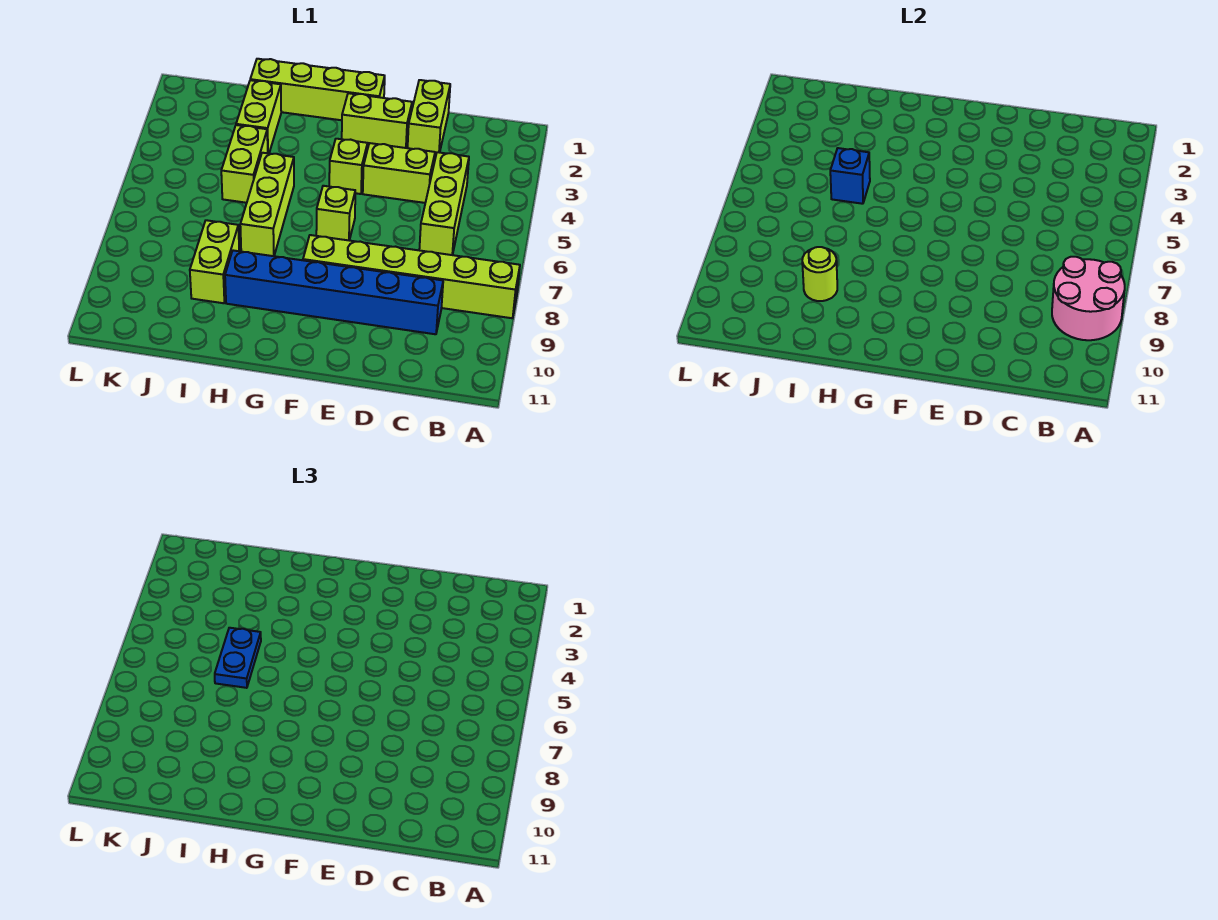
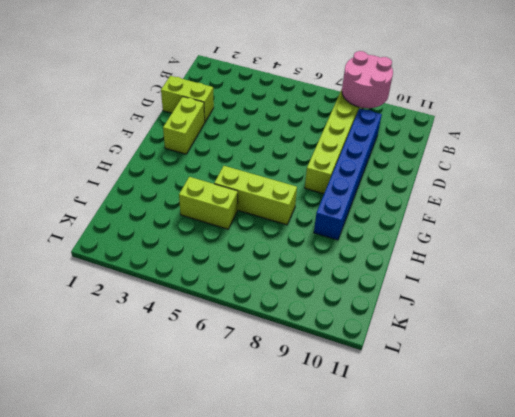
none -> lime 1x3 brick [419,152,469,255]
none -> lime 1x2 brick [363,143,435,203]
none -> lime 1x4 brick [250,59,385,120]

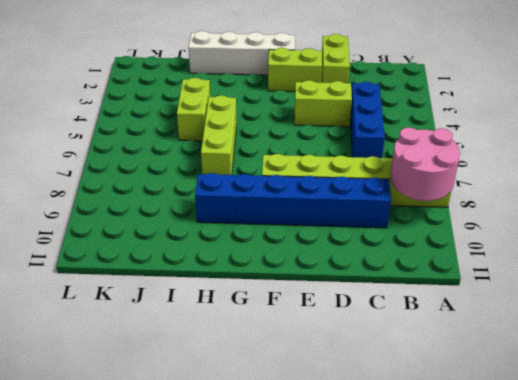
blue 1x3 brick [350,82,385,158] -> lime 1x3 brick [419,152,469,255]
white 1x4 brick [188,31,295,75] -> lime 1x4 brick [250,59,385,120]
none -> lime 1x1 brick [329,139,368,194]
none -> lime 1x1 brick [316,186,355,240]
none -> lime 1x2 brick [236,80,281,154]

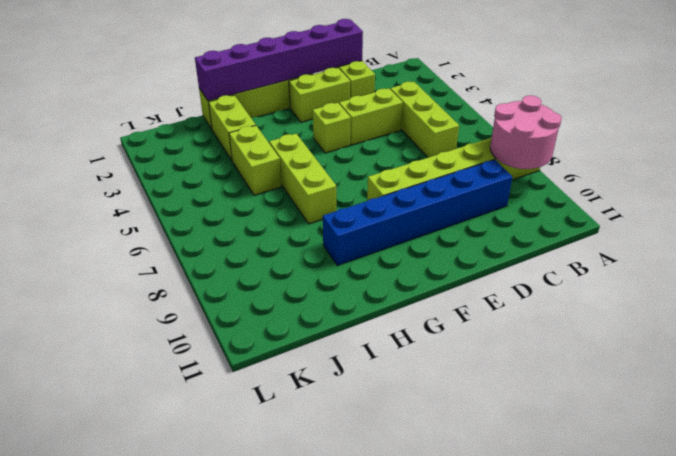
purple 1x6 brick [195,19,363,101] -> none
none -> lime 1x1 brick [316,186,355,240]
none -> lime 1x2 brick [190,220,239,303]
none -> blue 1x1 brick [830,148,870,204]

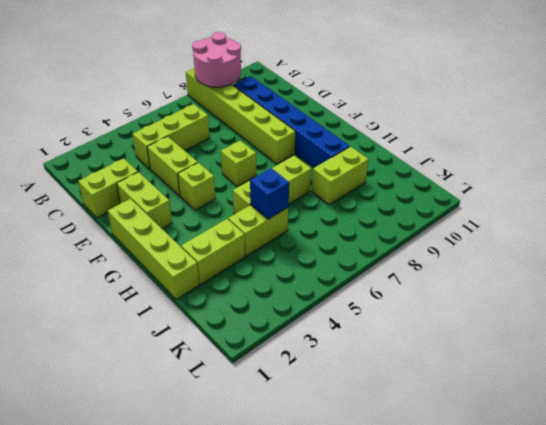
none -> lime 1x1 round brick [802,247,837,301]
none -> blue 1x2 plate [215,628,261,688]

